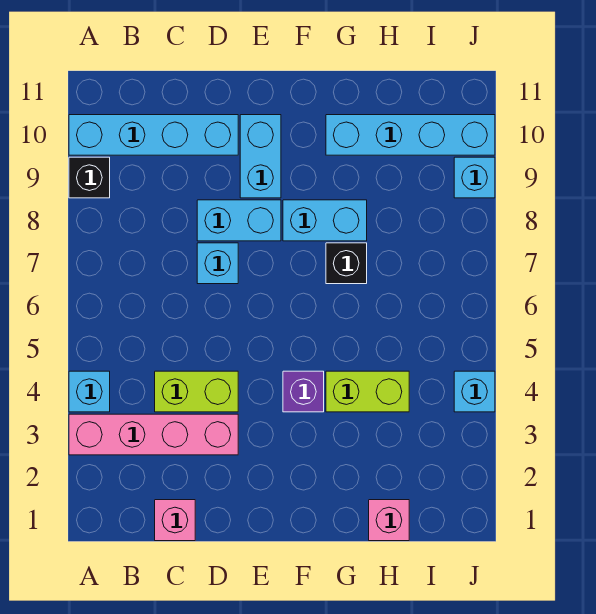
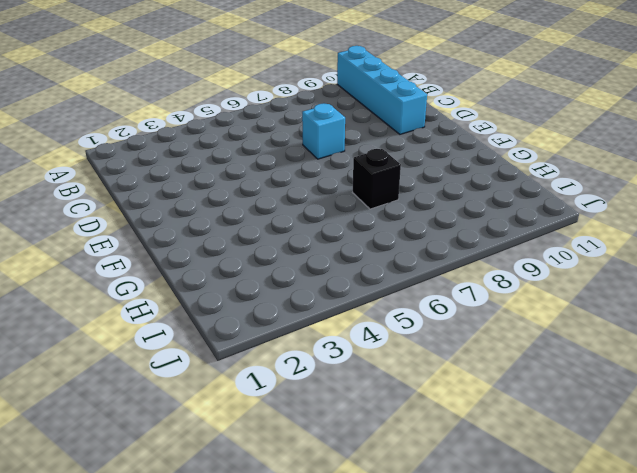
none -> pink 1x4 brick [69,414,238,455]
none -> cyan 1x1 brick [69,371,110,412]
none -> black 1x1 brick [69,157,110,198]

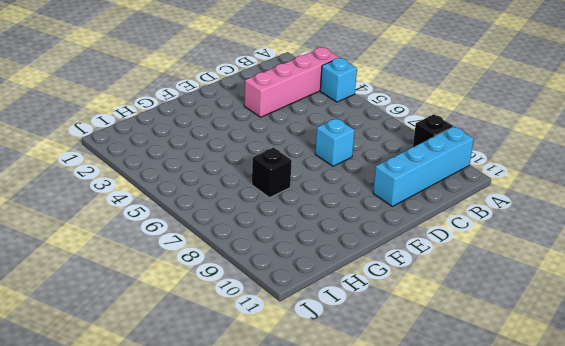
none -> pink 1x1 brick [155,500,195,541]
none -> lime 1x2 brick [155,371,238,412]
none -> cyan 1x2 brick [197,200,281,241]

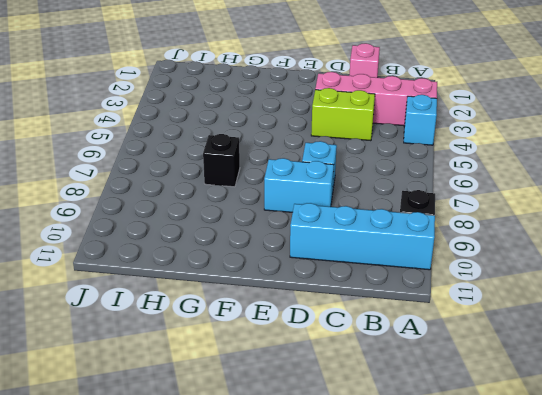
none -> cyan 1x2 brick [240,115,281,198]
none -> purple 1x1 brick [283,371,324,412]
none -> cyan 1x2 brick [283,200,367,241]

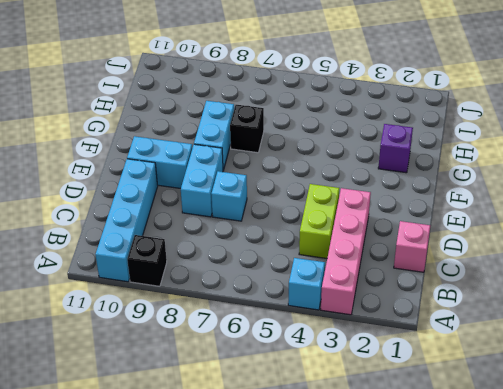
purple 1x1 brick [378,124,413,173] -> purple 1x1 brick moved to [283,371,324,412]
none -> lime 1x2 brick [326,371,409,412]
none -> cyan 1x4 brick [326,115,495,155]
none -> pink 1x1 brick [369,500,409,541]

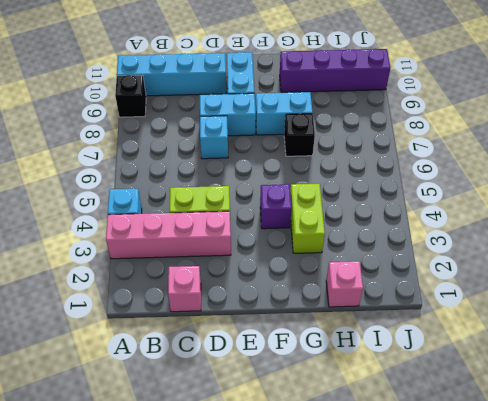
lime 1x2 brick [290,184,325,253] -> lime 1x2 brick turned to [326,371,409,412]
purple 1x4 brick [280,49,390,92] -> cyan 1x4 brick [326,115,495,155]
none -> cyan 1x1 brick [454,371,495,412]
none -> cyan 1x1 brick [454,157,495,198]

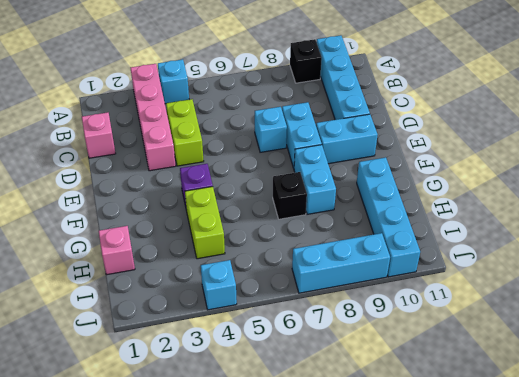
cyan 1x3 brick [292,233,390,293] -> cyan 1x1 brick [454,157,495,198]

